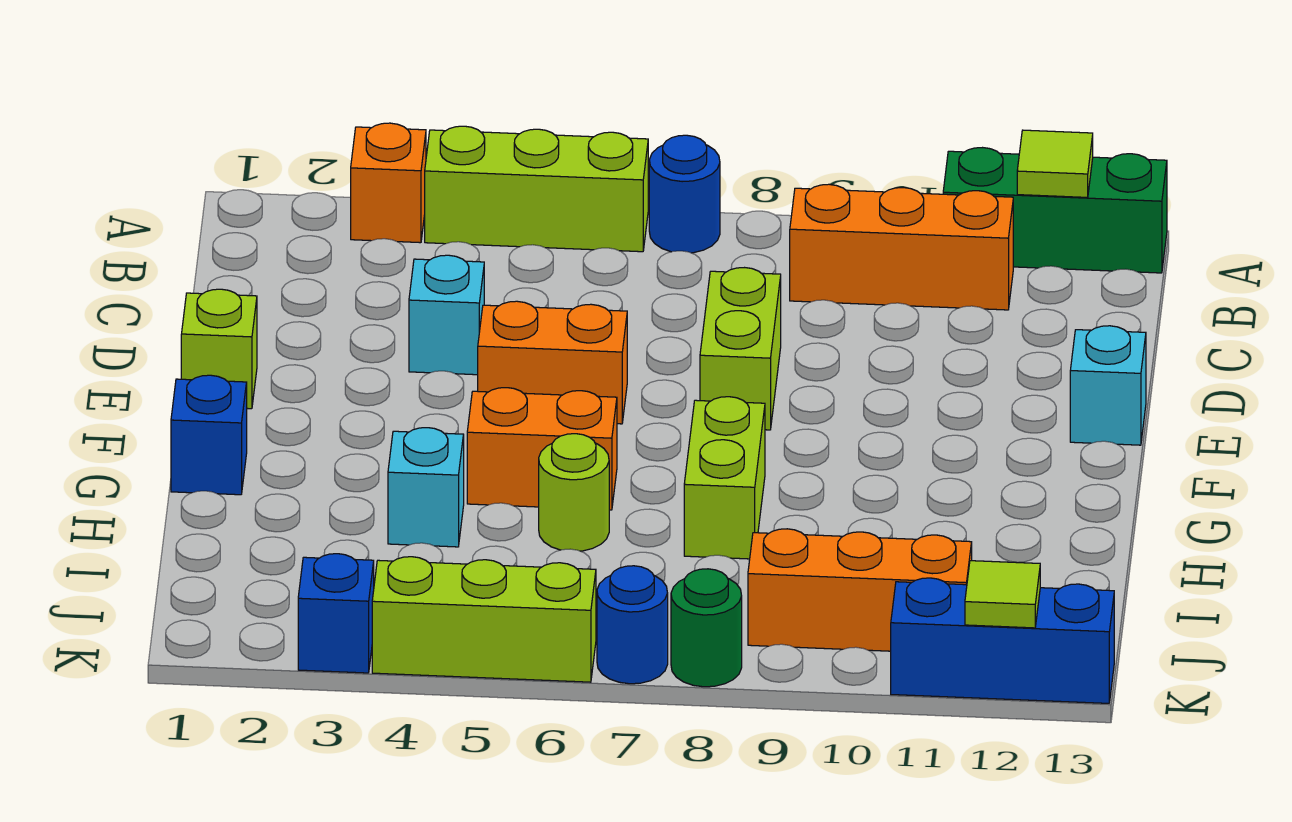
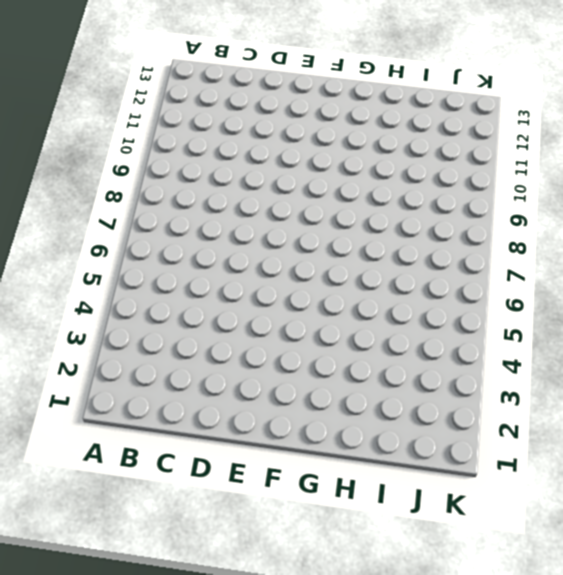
none -> orange 1x1 brick [351,123,426,243]
none -> lime 1x3 brick [425,126,648,252]
none -> blue 1x1 round brick [649,135,720,253]

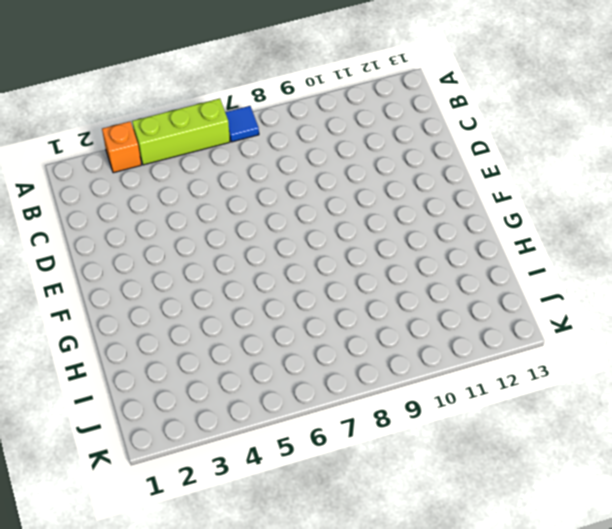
blue 1x1 tile [225,106,259,142] -> blue 1x1 round brick [649,135,720,253]
none -> green 1x3 brick [943,148,1167,273]
none -> orange 1x3 brick [790,184,1013,310]
none -> cyan 1x1 brick [409,255,484,375]

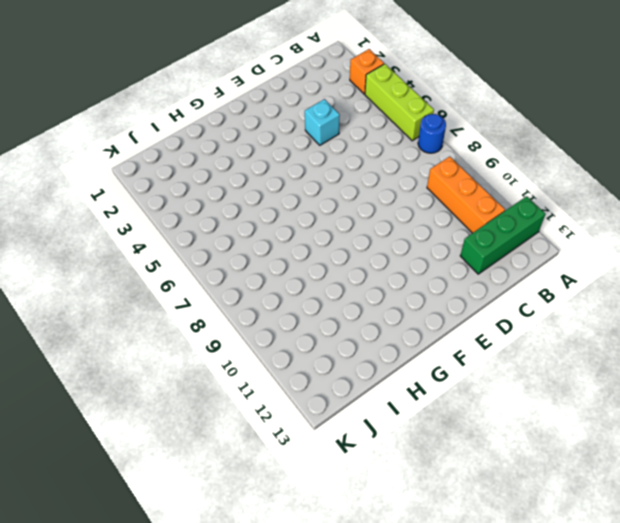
green 1x3 brick [460,196,545,274] -> green 1x3 brick turned to [943,148,1167,273]
none -> lime 1x2 brick [700,268,781,430]
none -> lime 1x1 brick [181,289,257,409]
none -> orange 1x2 brick [478,301,627,424]

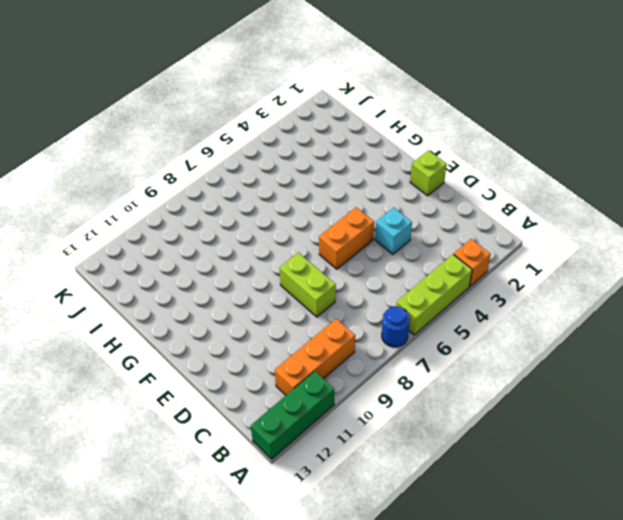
none -> cyan 1x1 brick [1070,326,1146,445]
none -> blue 1x1 brick [171,375,247,495]
none -> orange 1x2 brick [467,388,617,510]

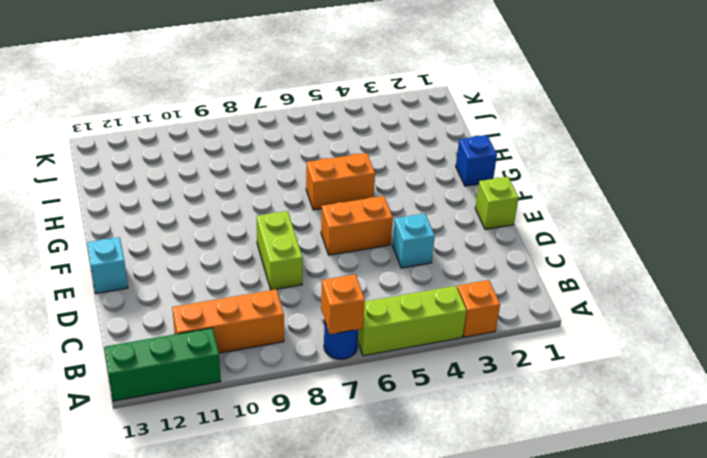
orange 1x1 brick [321,274,365,334] -> none
none -> lime 1x2 brick [684,397,765,559]
none -> cyan 1x1 brick [388,428,464,547]
none -> lime 1x1 round brick [539,434,609,551]

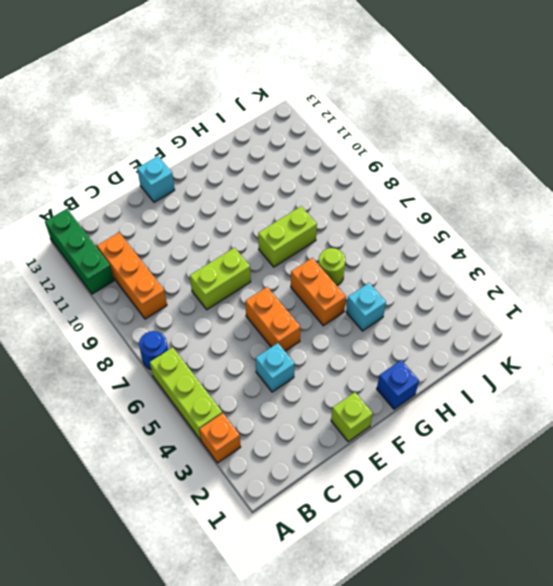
none -> orange 1x3 brick [748,529,972,651]
none -> blue 1x1 brick [298,554,374,673]
none -> lime 1x3 brick [372,557,596,682]

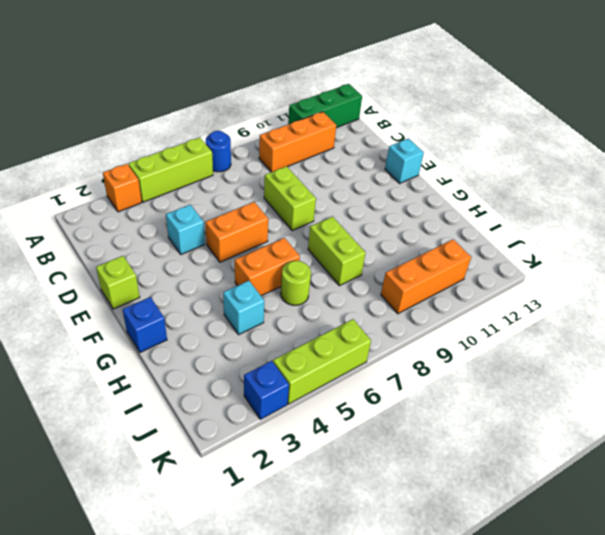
none -> blue 1x1 round brick [597,566,668,684]
none -> green 1x1 round brick [671,569,742,687]
none -> blue 1x3 brick [891,578,1114,703]

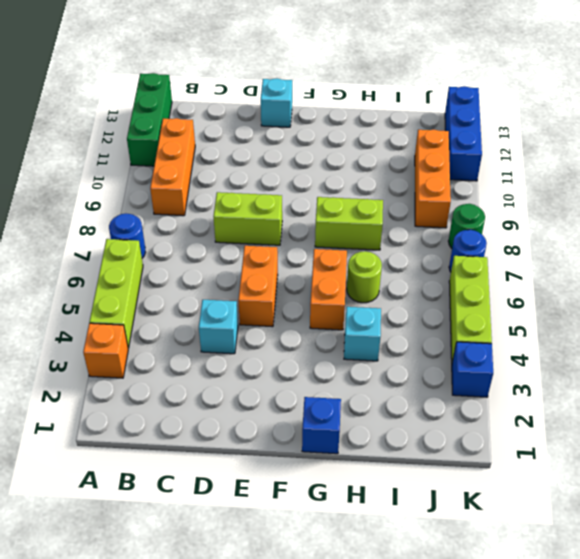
none -> lime 1x1 brick [181,289,257,409]
none -> lime 1x1 tile [1017,130,1093,197]
none -> lime 1x1 tile [965,561,1040,628]

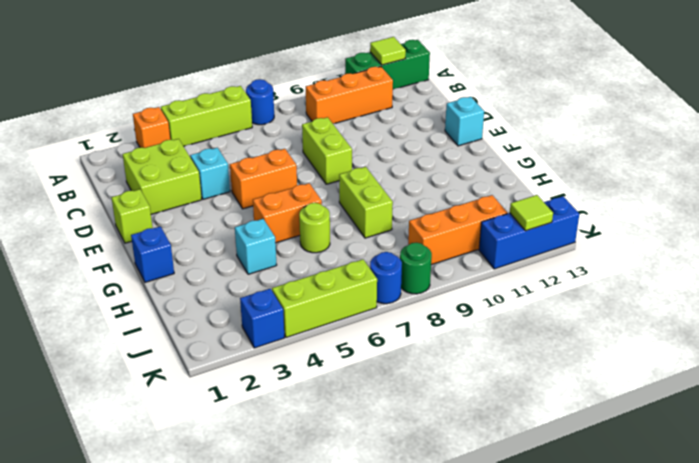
lime 2x2 brick [123,139,202,214] -> none

